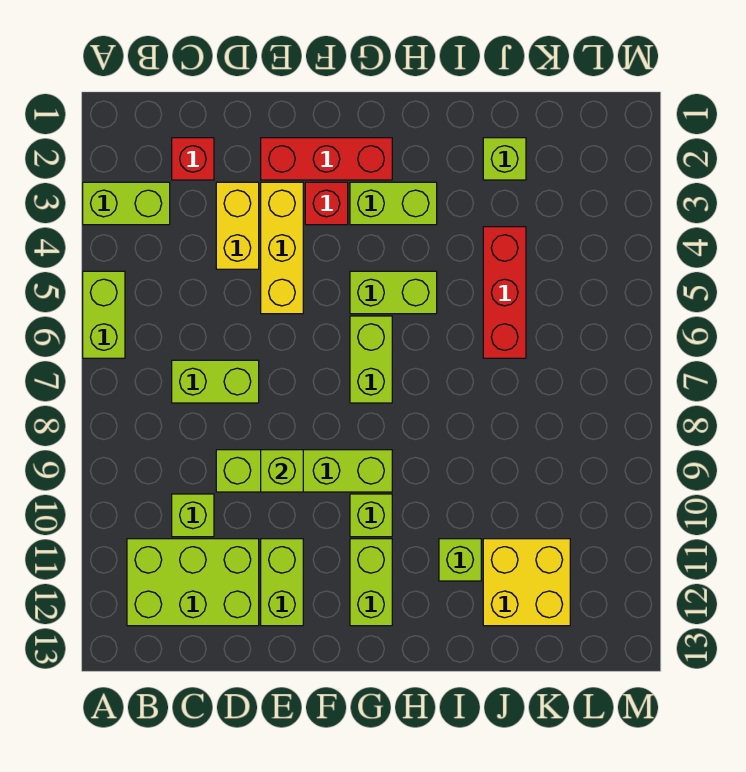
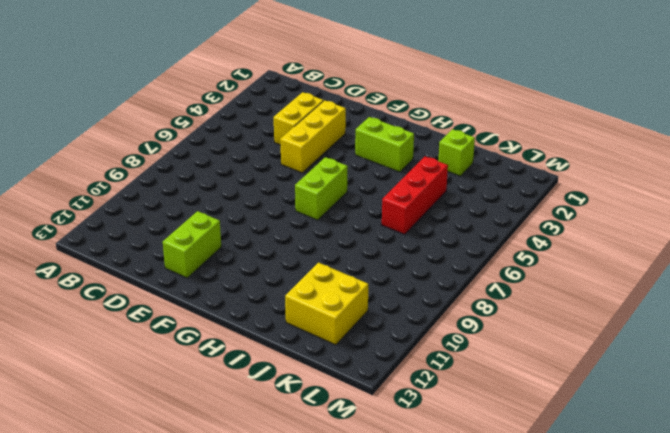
none -> lime 1x2 brick [83,182,170,225]
none -> lime 1x2 brick [83,271,125,358]
none -> lime 2x3 brick [127,539,259,626]

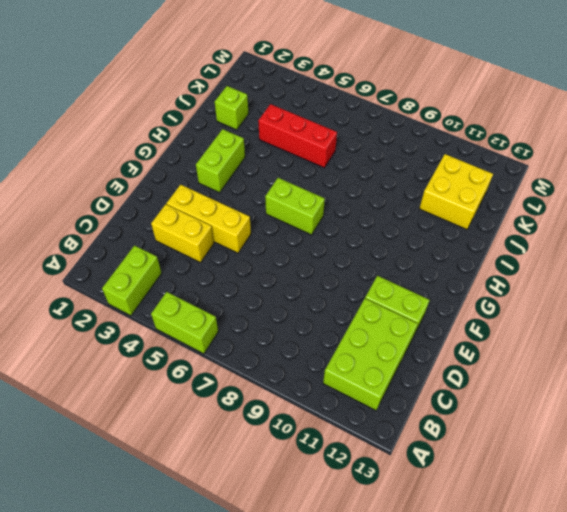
none -> red 1x1 brick [172,138,214,180]
none -> lime 1x2 brick [172,360,259,403]
none -> lime 1x1 brick [172,494,214,537]

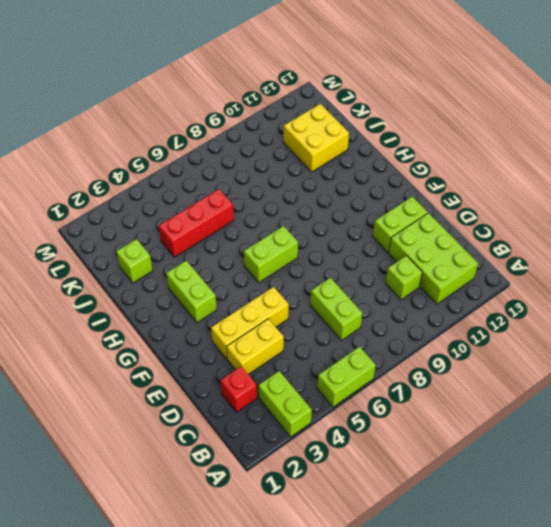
none -> lime 1x4 brick [216,450,392,492]
none -> red 1x3 brick [261,138,392,180]
none -> red 1x1 brick [305,182,348,225]

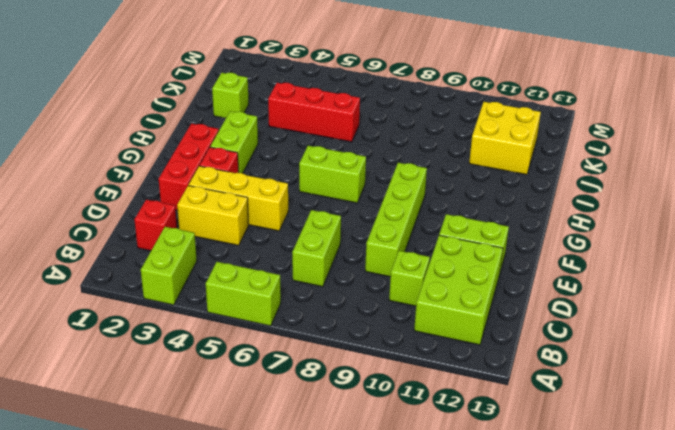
none -> lime 1x2 brick [350,271,437,314]
none -> lime 1x1 brick [350,494,392,537]
none -> lime 1x2 brick [350,539,392,626]

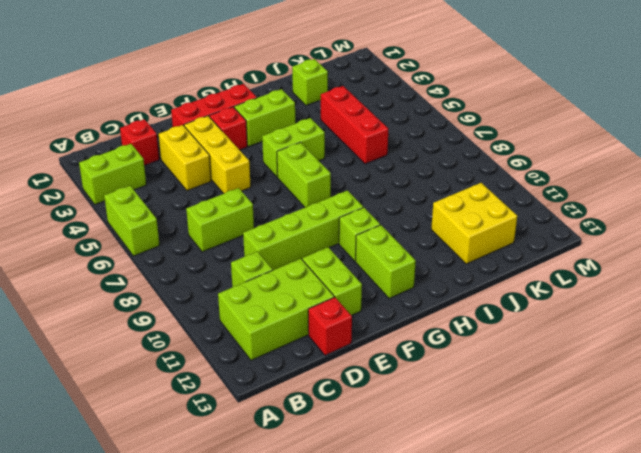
red 1x1 brick [308,297,352,355] -> none
none -> lime 1x1 brick [439,539,481,581]
none -> lime 1x1 brick [261,450,303,492]

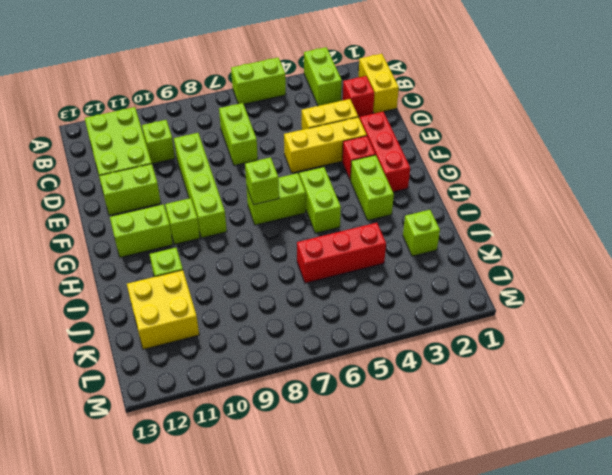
yellow 1x2 brick [359,54,399,113] -> none
lime 1x1 brick [245,158,279,205] -> lime 1x1 brick moved to [261,450,303,492]

